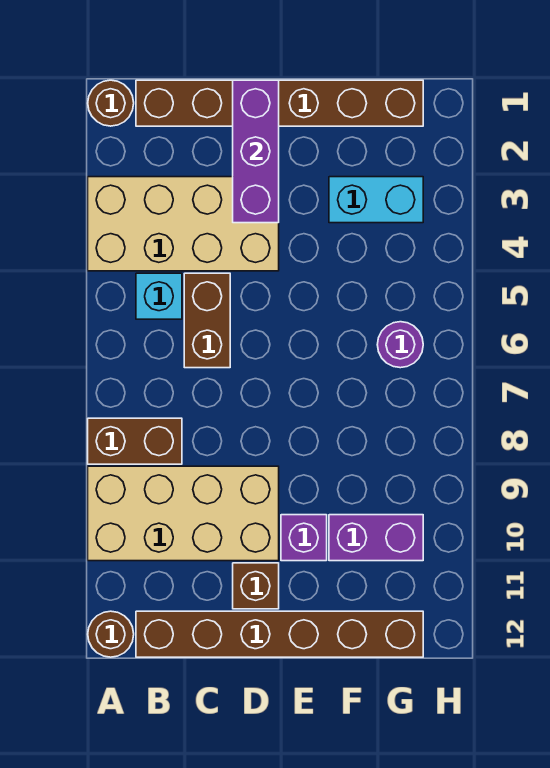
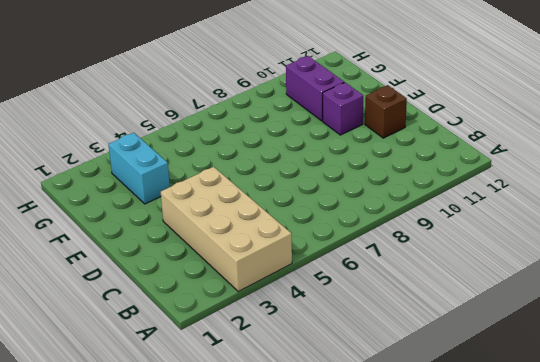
none -> brown 1x1 round brick [88,80,134,126]
none -> brown 1x2 brick [88,418,182,464]
none -> tan 2x4 brick [88,466,279,561]

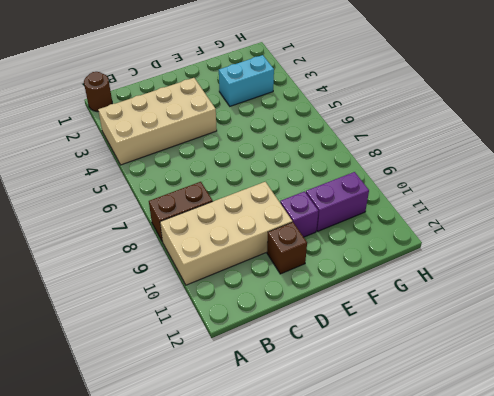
none -> brown 1x1 round brick [88,611,134,657]
none -> brown 1x6 brick [136,80,423,126]
none -> cyan 1x1 brick [136,273,182,319]

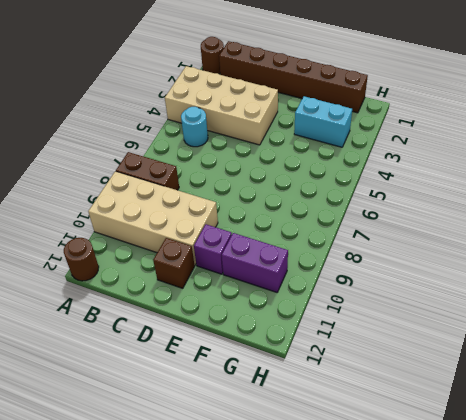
cyan 1x1 round brick [181,107,208,147] -> cyan 1x1 brick [136,273,182,319]
none -> brown 1x6 brick [136,611,423,657]
none -> brown 1x2 brick [184,273,230,368]
none -> purple 1x1 round brick [377,322,423,368]

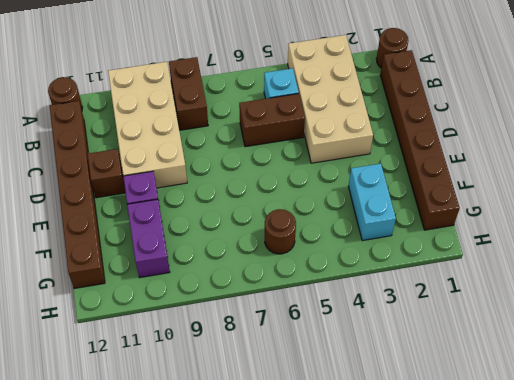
brown 1x1 round brick [265,209,296,254] -> purple 1x1 round brick [377,322,423,368]
none -> purple 1x3 brick [233,80,279,223]

